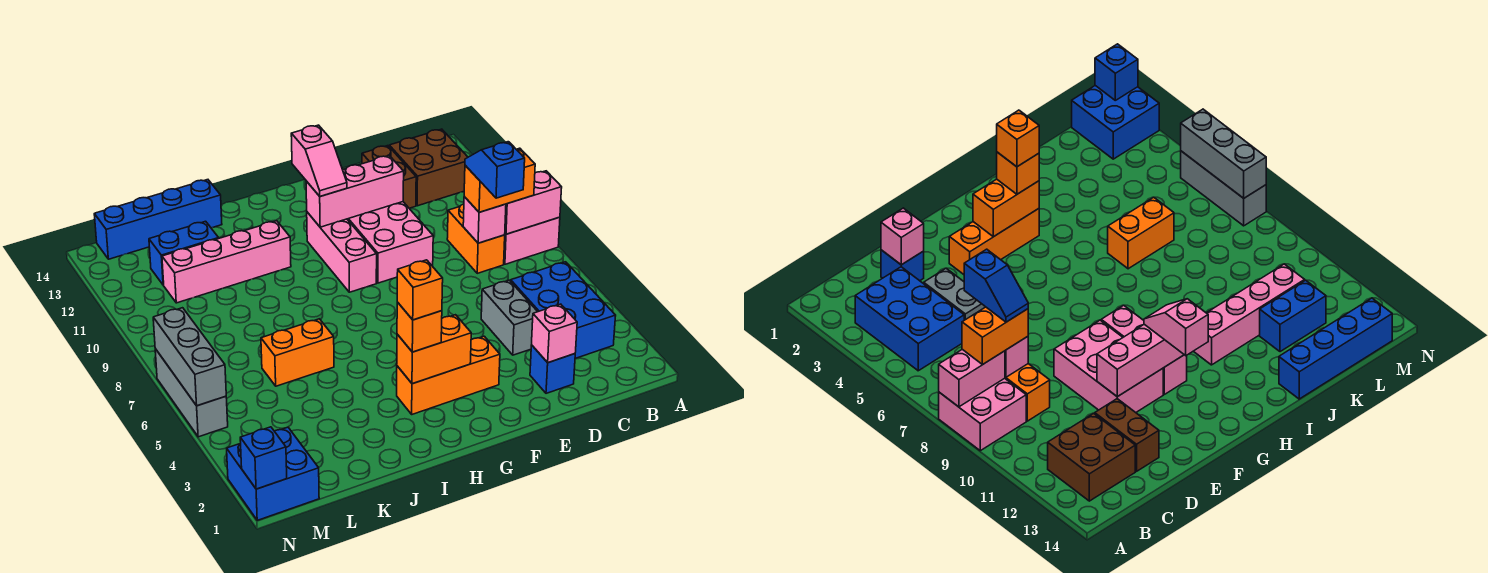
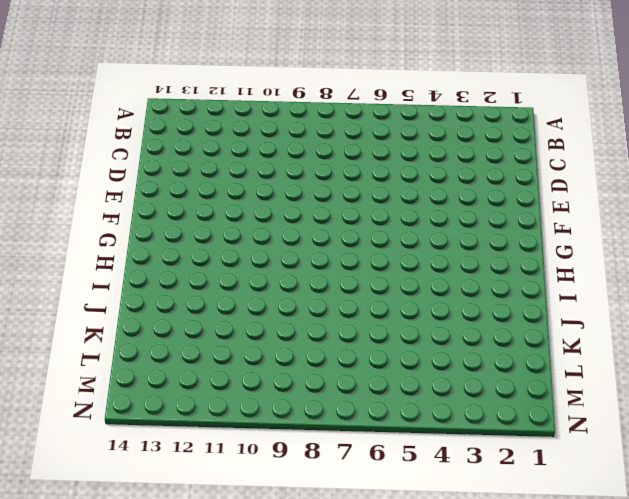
none -> pink 2x2 brick [504,217,560,264]
none -> blue 2x3 brick [511,262,616,359]
none -> brown 2x2 brick [389,129,468,206]

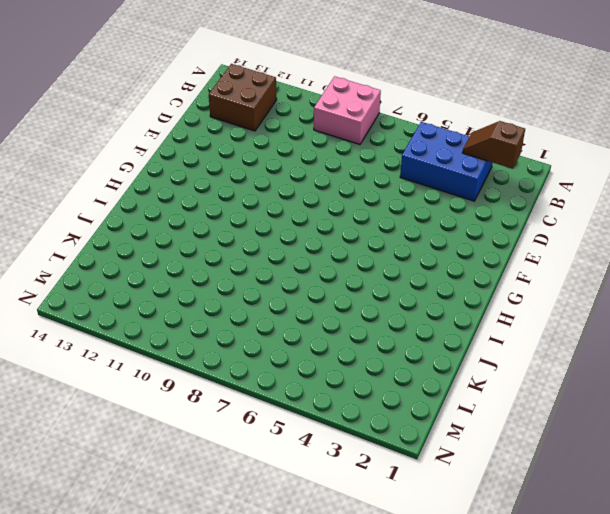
brown 1x2 slope [463,121,525,169] -> none
none -> orange 1x2 brick [447,204,505,273]
none -> blue 1x1 brick [530,345,575,393]
none -> grey 1x2 brick [481,280,538,355]

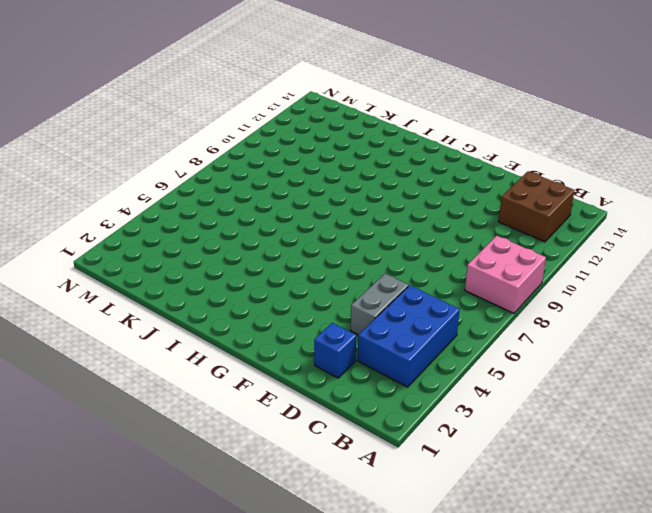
none -> orange 1x2 brick [447,204,505,273]
none -> brown 1x2 brick [362,146,416,208]
none -> pink 2x3 brick [347,202,433,283]

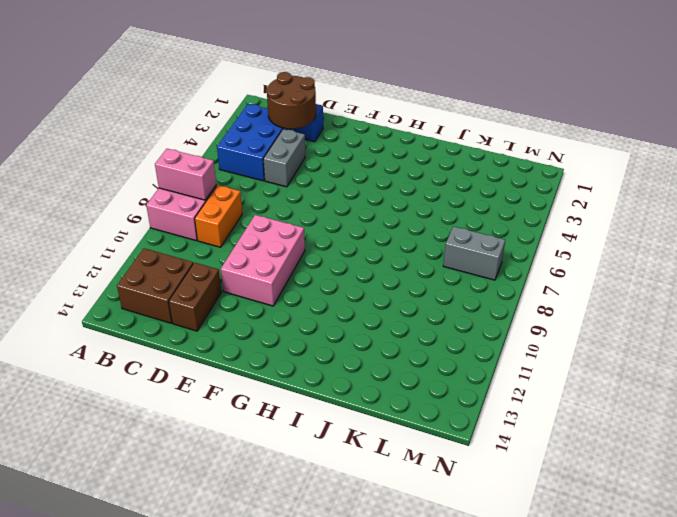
brown 2x2 round brick [267,72,316,129] -> pink 1x1 brick [532,304,577,363]
grey 1x2 brick [443,226,505,280] -> none
none -> orange 1x3 brick [397,336,500,414]
none -> pink 1x3 brick [307,212,377,292]
none -> pink 1x4 brick [162,221,291,303]

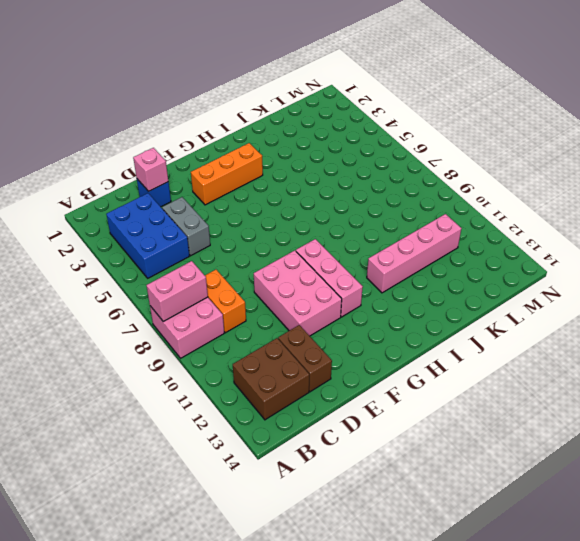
none -> orange 1x2 brick [261,319,334,386]
none -> blue 1x4 brick [94,180,222,259]
none -> blue 1x2 brick [149,221,219,285]

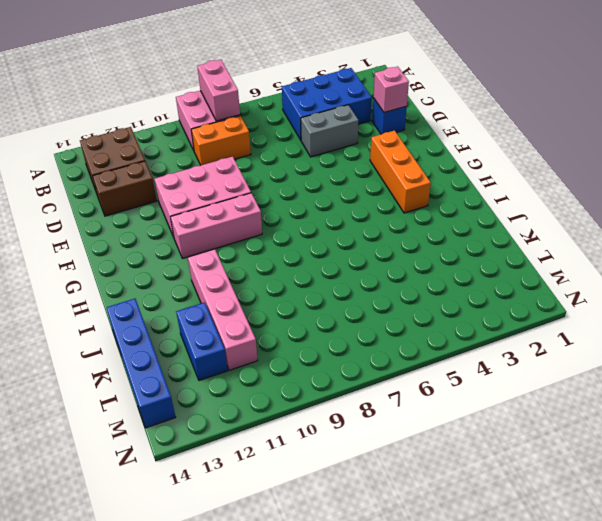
none -> orange 1x2 brick [261,319,334,386]
none -> blue 2x2 brick [227,427,319,520]
none -> grey 1x3 brick [155,349,228,437]

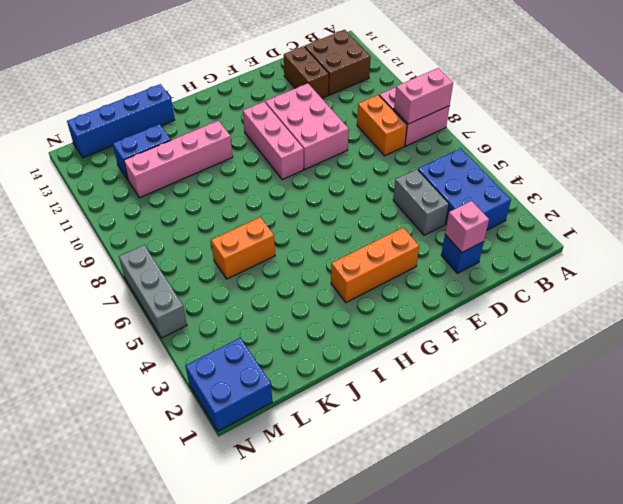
none -> pink 1x1 brick [463,197,506,243]
none -> pink 1x3 brick [306,156,404,227]
none -> orange 1x2 brick [397,315,471,384]

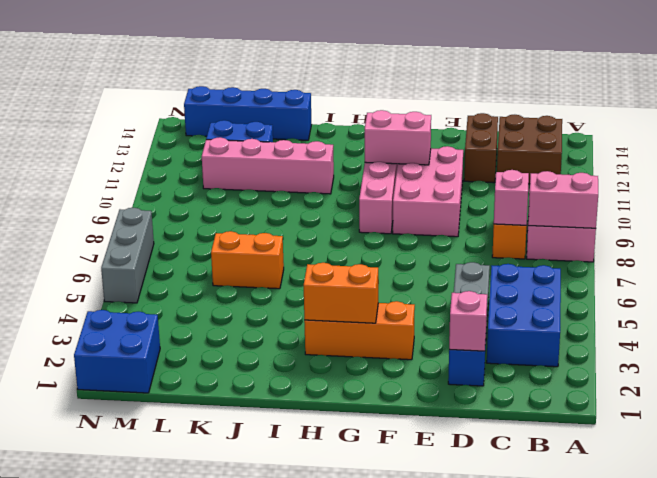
pink 1x2 brick [365,110,431,165] -> pink 1x3 brick [306,156,404,227]
none -> blue 1x1 brick [240,427,287,489]
none -> grey 1x3 brick [153,308,226,406]
none -> orange 1x2 brick [464,148,535,212]

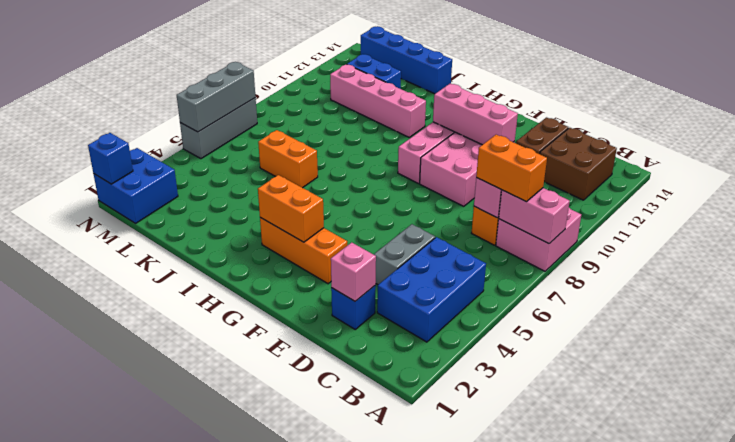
none -> pink 1x2 slope [291,125,347,196]
none -> orange 1x1 brick [397,302,442,352]
none -> blue 1x2 slope [465,142,525,198]

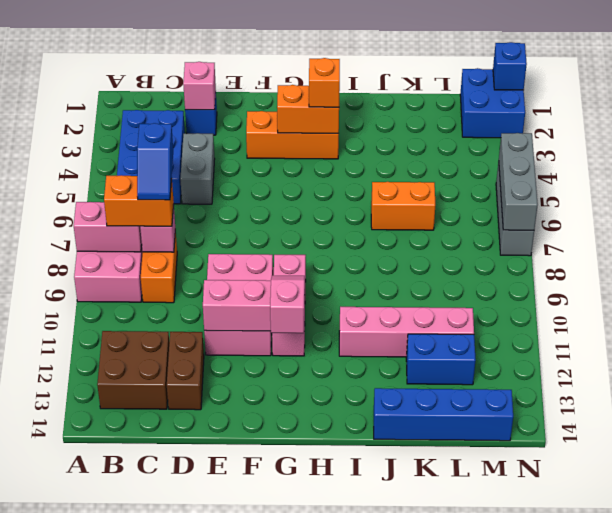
none -> orange 1x1 brick [397,260,443,320]

